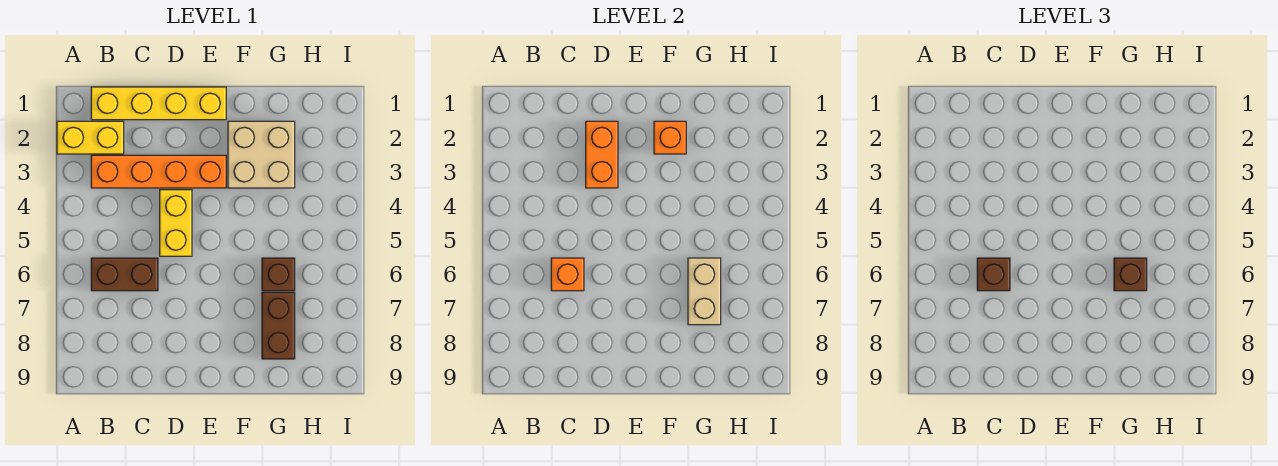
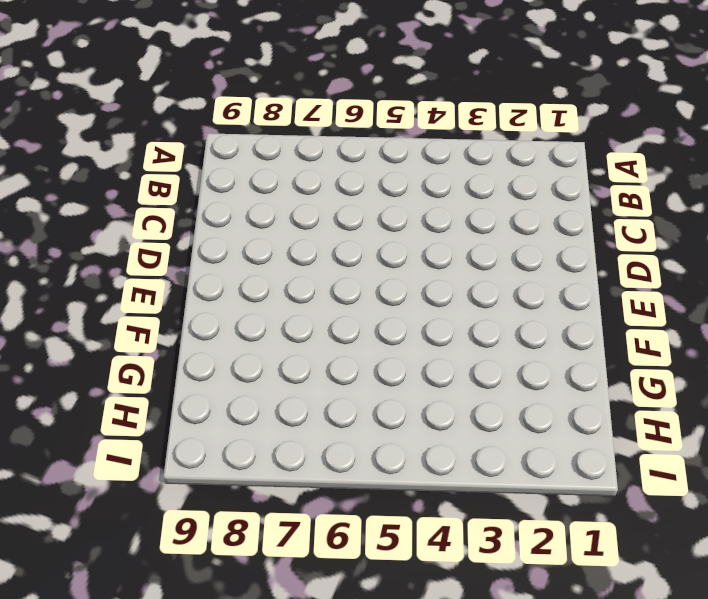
none -> yellow 1x2 brick [57,121,124,154]
none -> yellow 1x4 brick [91,87,226,120]
none -> orange 1x4 brick [91,155,226,188]

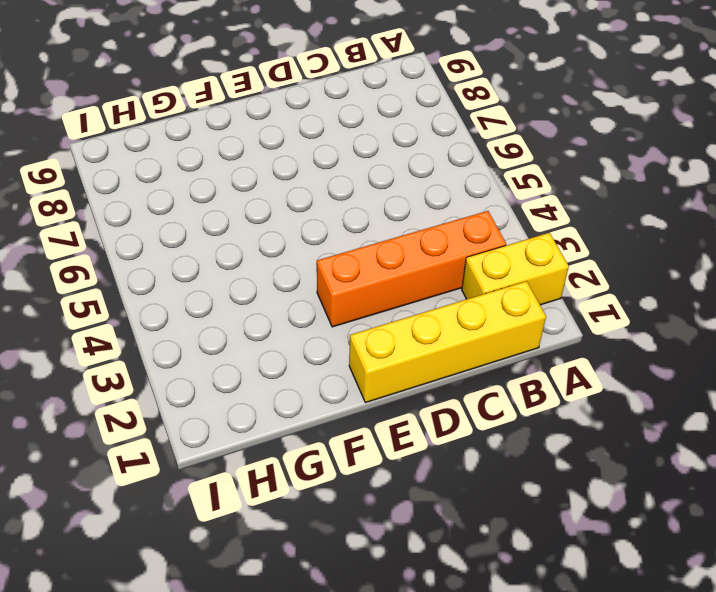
none -> brown 1x2 brick [91,258,158,291]
none -> yellow 1x2 brick [160,190,192,256]
none -> tan 2x2 brick [228,121,295,188]

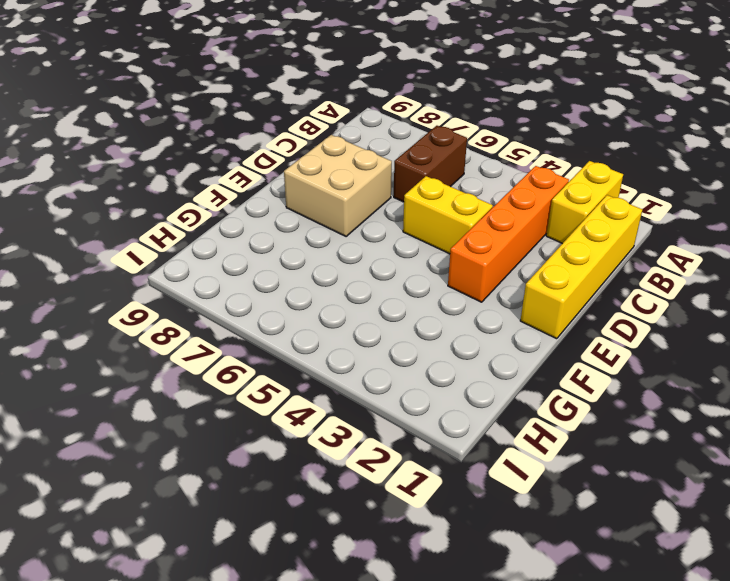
tan 2x2 brick [284,135,392,236] -> tan 2x2 brick moved to [228,121,295,188]
none -> brown 1x1 brick [262,258,295,291]
none -> brown 1x2 brick [262,292,295,359]
none -> orange 1x1 brick [551,258,584,291]

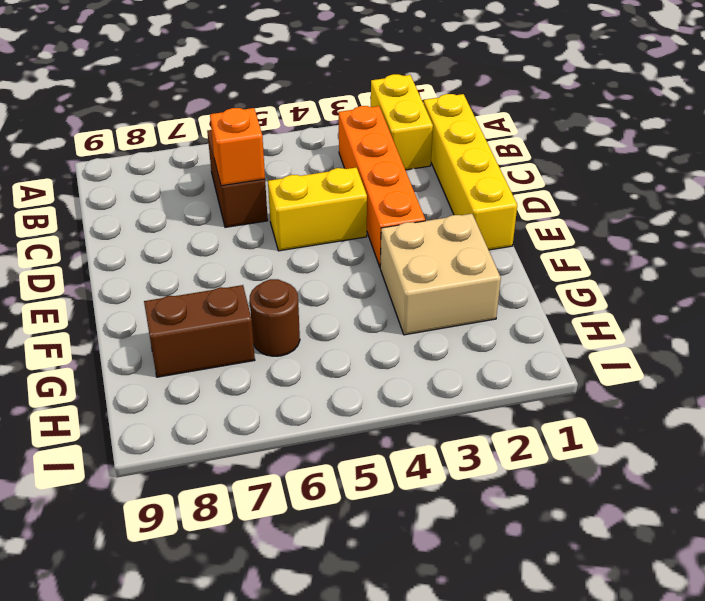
brown 1x1 round brick [250,279,300,356] -> brown 1x1 brick [262,258,295,291]
none -> orange 1x2 brick [586,121,618,188]
none -> orange 1x1 brick [654,121,686,154]
none -> tan 1x2 brick [688,258,721,325]

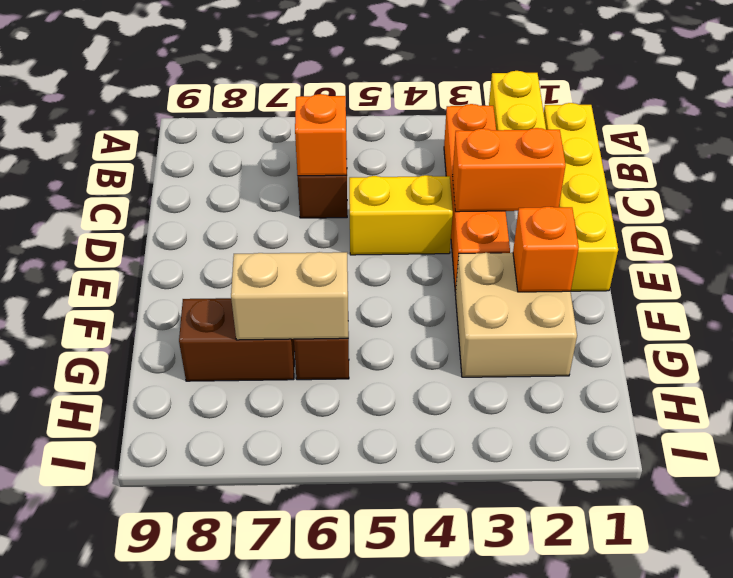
none -> brown 1x1 brick [977,258,1010,291]
none -> brown 1x1 brick [1114,258,1147,291]

